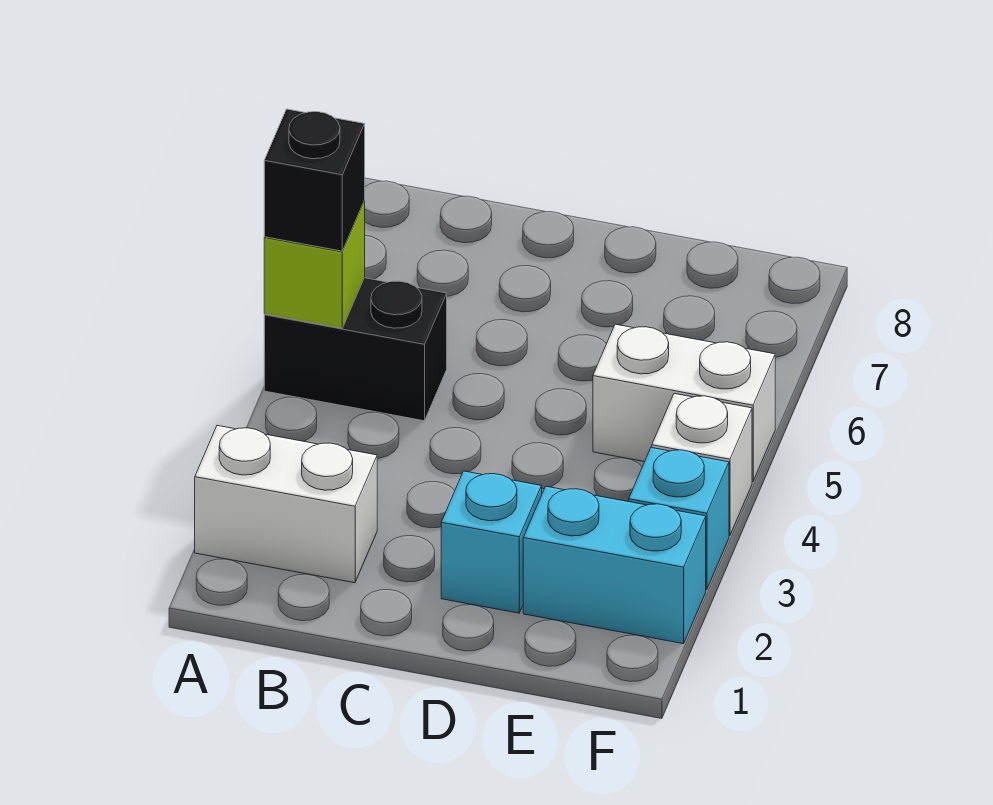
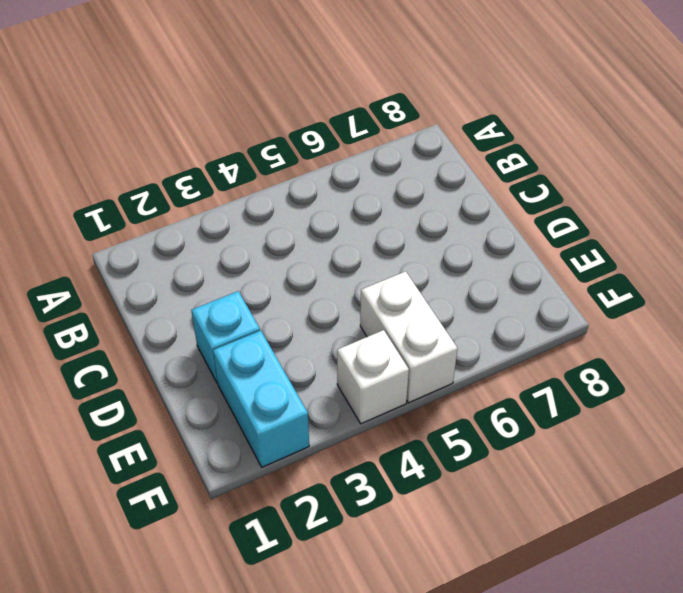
none -> white 1x2 brick [195,425,377,583]
none -> black 1x2 brick [264,278,447,421]

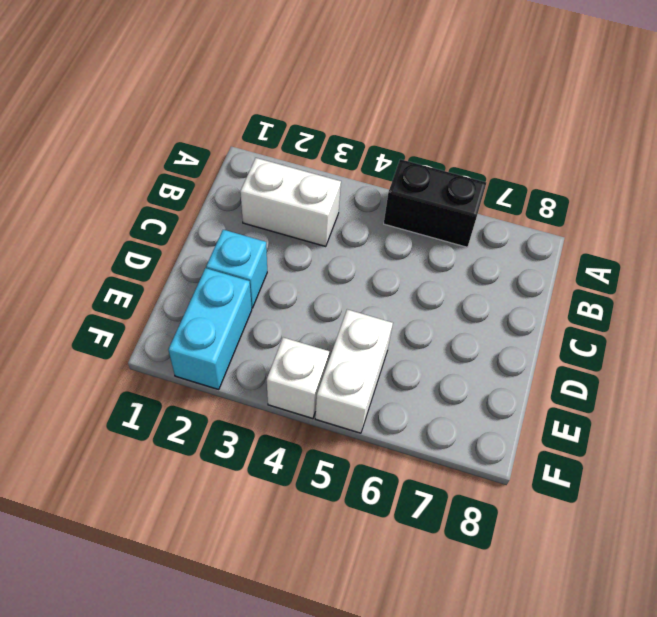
black 1x2 brick [384,159,486,247] -> black 1x2 brick turned to [264,278,447,421]
white 1x2 brick [240,158,341,247] -> white 1x2 brick turned to [195,425,377,583]
none -> cyan 1x1 brick [629,448,729,590]
none -> lime 1x1 brick [264,201,365,328]

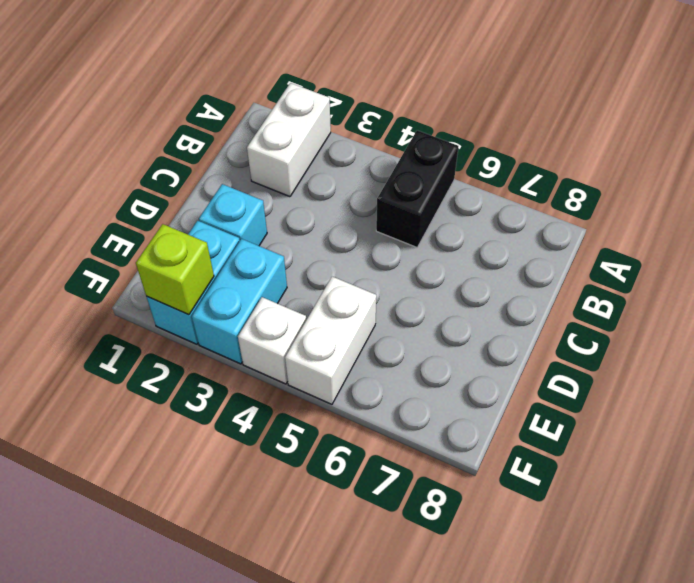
cyan 1x2 brick [192,239,287,364] -> cyan 1x1 brick [629,448,729,590]
lime 1x1 brick [136,224,214,315] -> lime 1x1 brick moved to [264,201,365,328]
none -> black 1x1 brick [264,109,365,251]

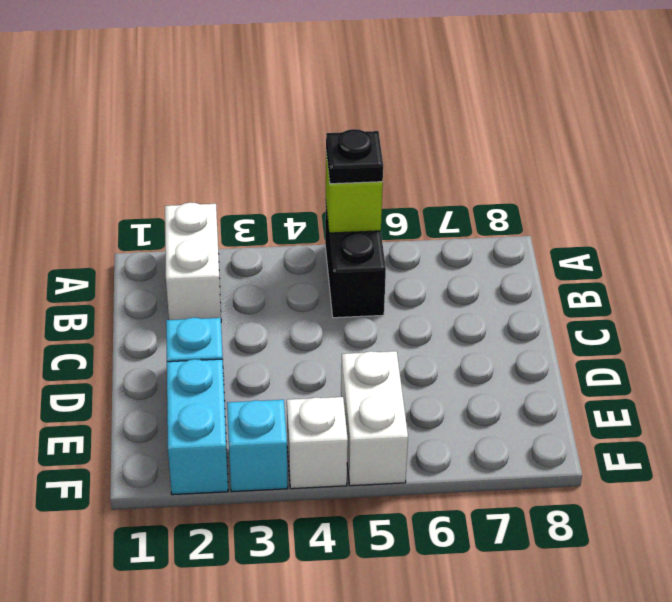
black 1x1 plate [326,129,383,184] -> black 1x1 brick [264,109,365,251]

